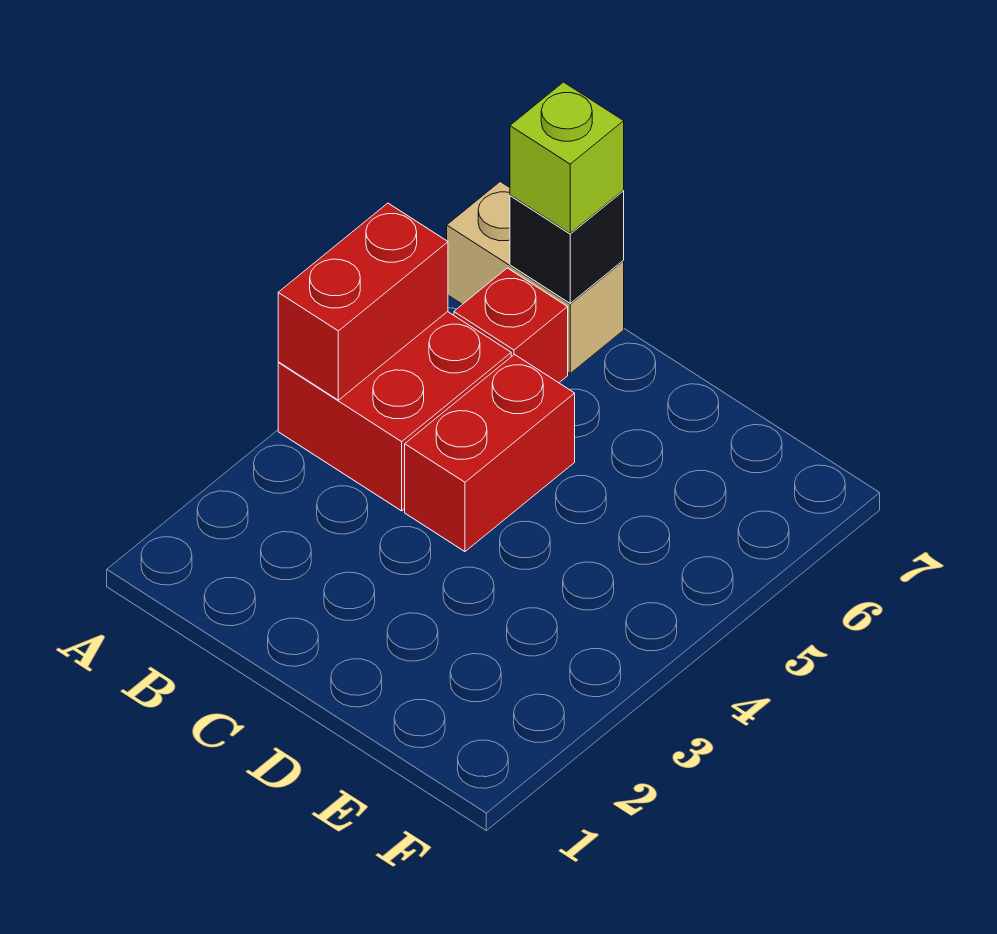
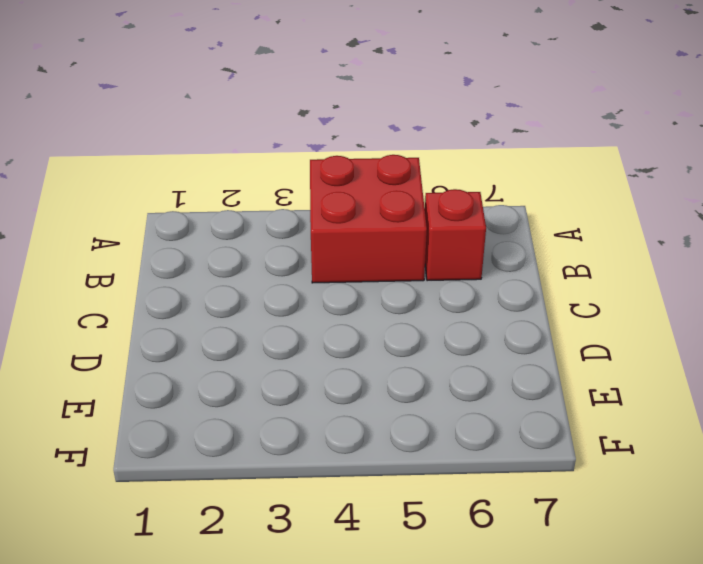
none -> tan 1x2 brick [447,182,624,373]
none -> red 1x2 brick [405,355,575,552]

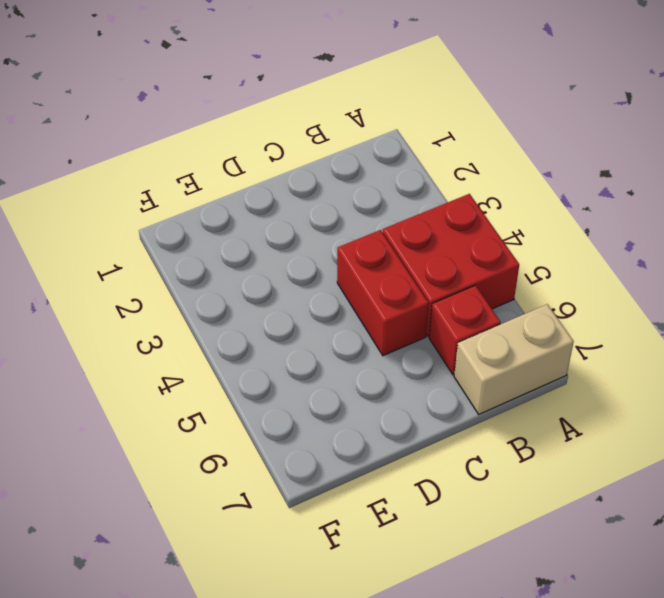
none -> red 1x2 brick [278,203,448,400]
none -> black 1x1 brick [510,191,624,303]

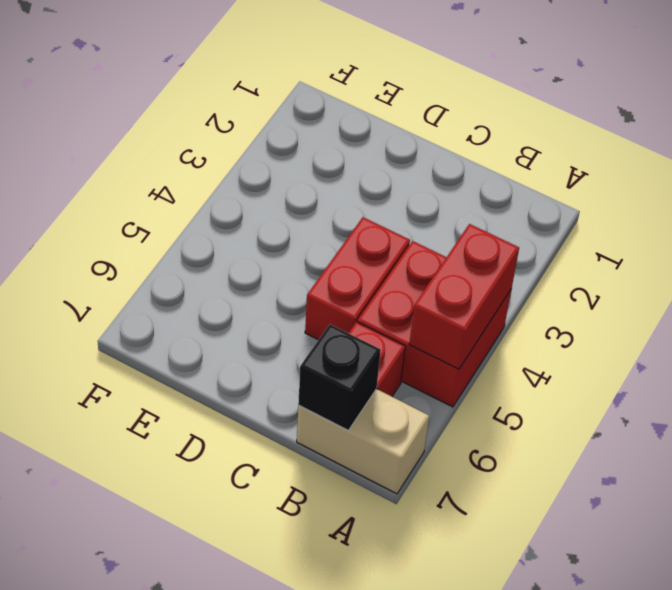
none -> lime 1x1 brick [510,82,624,233]

